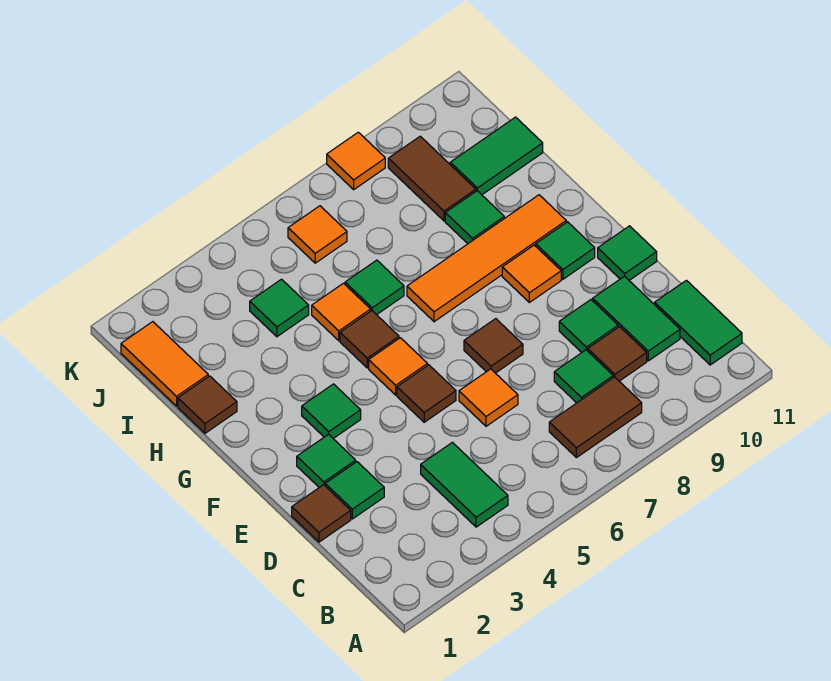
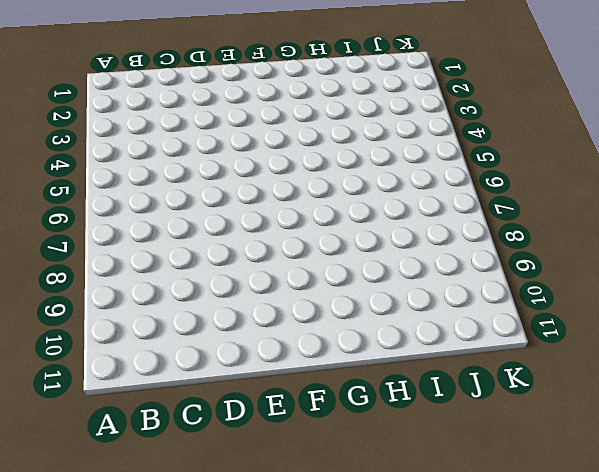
none -> green 1x2 tile [421,442,508,527]
none -> brown 1x2 tile [549,377,642,458]
none -> green 1x2 tile [655,280,742,365]
none -> green 1x1 tile [554,350,613,403]

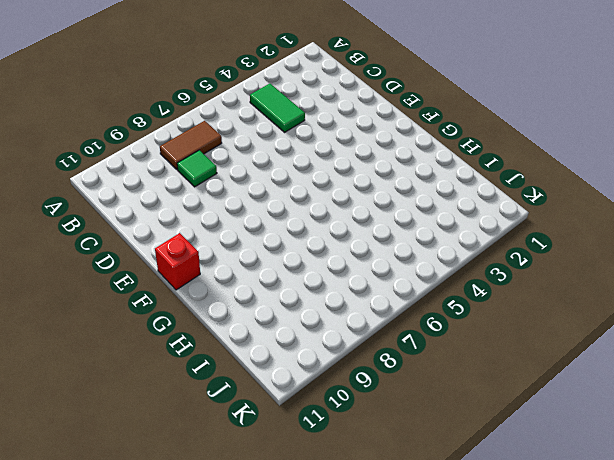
red 1x1 brick [155,233,200,290] -> none
none -> green 1x2 tile [655,280,742,365]
none -> brown 1x1 tile [588,327,647,381]
none -> green 1x2 tile [593,276,680,361]
none -> brown 1x1 tile [292,485,351,542]

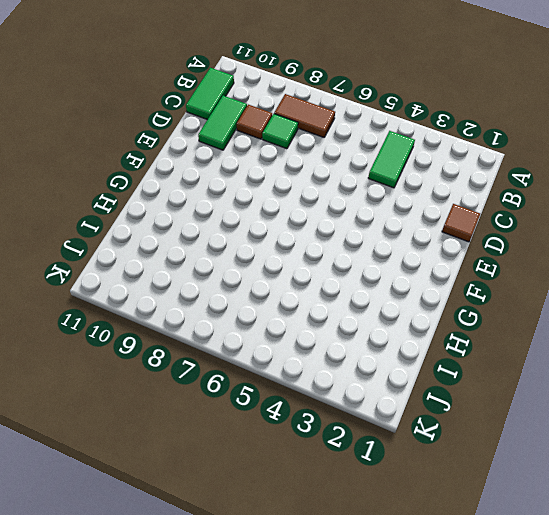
none -> green 1x1 tile [325,462,384,519]
none -> orange 1x1 tile [459,369,518,426]
none -> green 1x1 tile [559,300,618,352]
none -> green 1x1 tile [297,434,356,487]

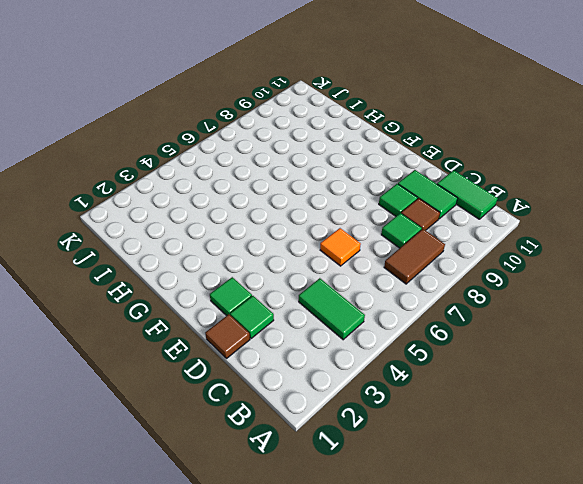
none -> brown 1x1 tile [397,365,456,422]
none -> brown 1x1 tile [464,319,523,373]
none -> green 1x1 tile [598,226,657,280]
none -> green 1x1 tile [302,384,361,438]

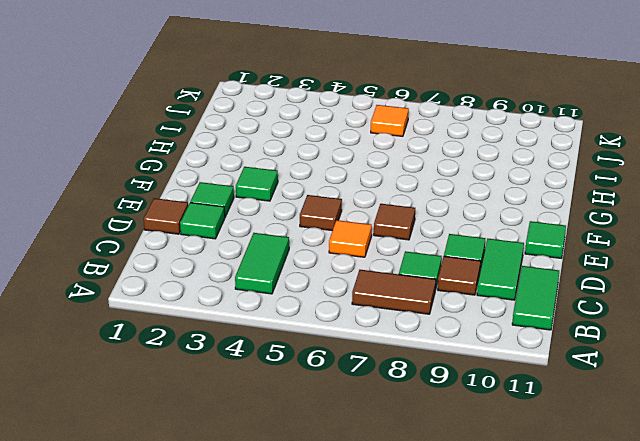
none -> orange 1x1 tile [369,338,428,395]
none -> orange 1x1 tile [502,245,561,302]
none -> green 1x1 tile [536,222,595,279]
none -> brown 1x1 tile [340,311,399,368]

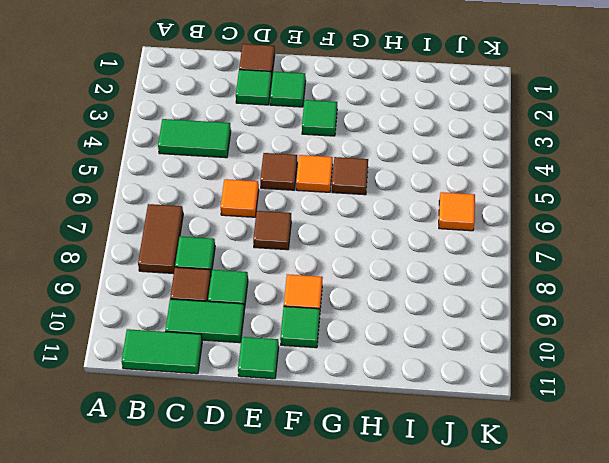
none -> orange 1x4 tile [407,195,566,322]
none -> brown 1x1 tile [178,376,237,433]
none -> orange 1x1 tile [312,283,371,341]
none -> green 1x1 tile [345,260,404,315]

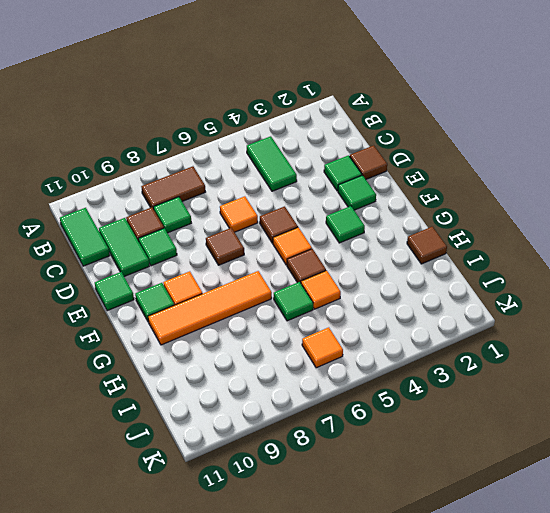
none -> green 1x1 tile [445,191,504,244]
none -> orange 1x2 tile [121,322,208,406]
none -> green 1x1 tile [250,279,309,337]
none -> brown 1x2 tile [388,136,476,221]

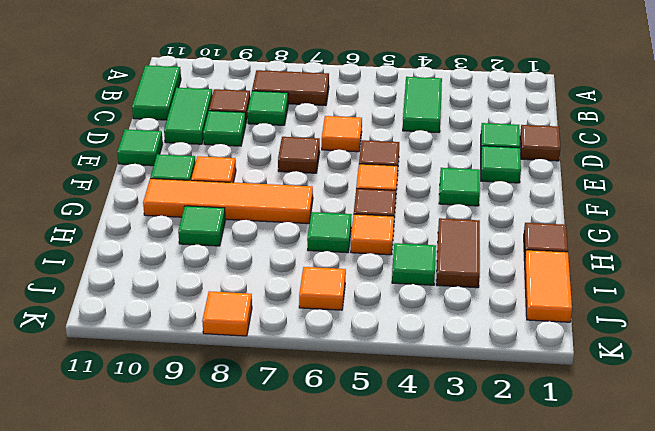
brown 1x2 tile [436,218,480,288] -> brown 1x2 tile moved to [388,136,476,221]
none -> green 1x2 tile [450,117,543,195]

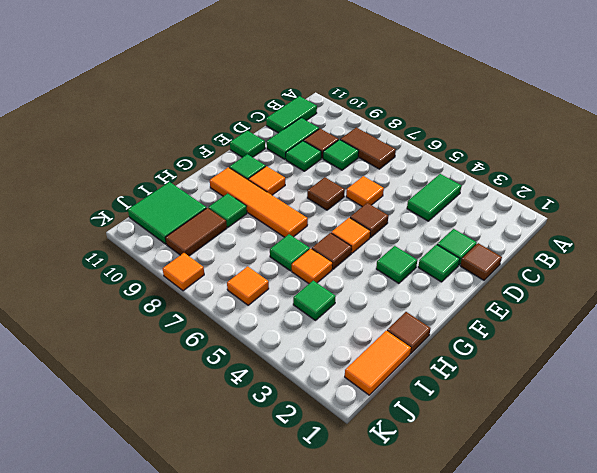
green 2x2 tile [128,182,206,244] -> green 1x2 tile [450,117,543,195]

